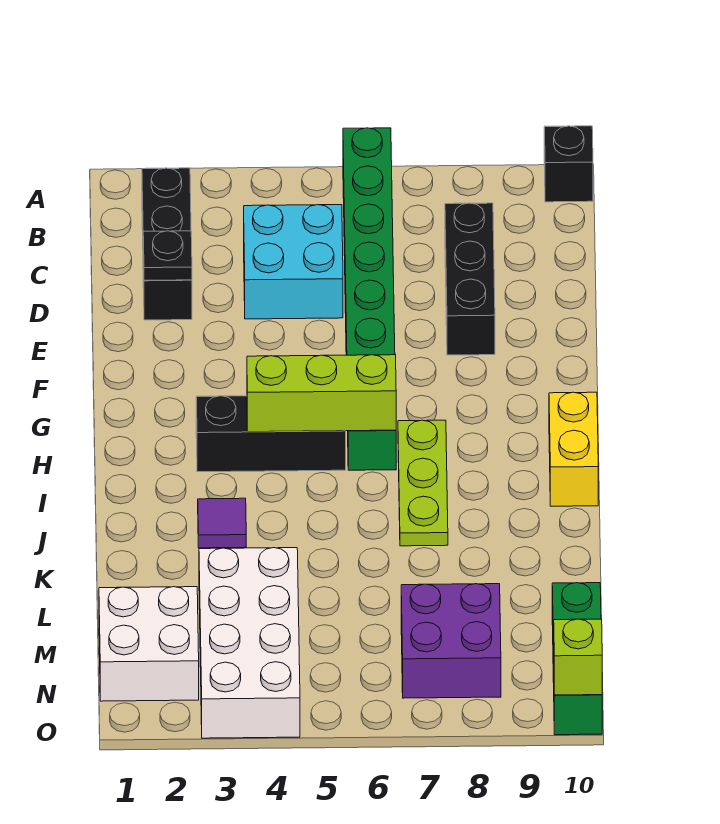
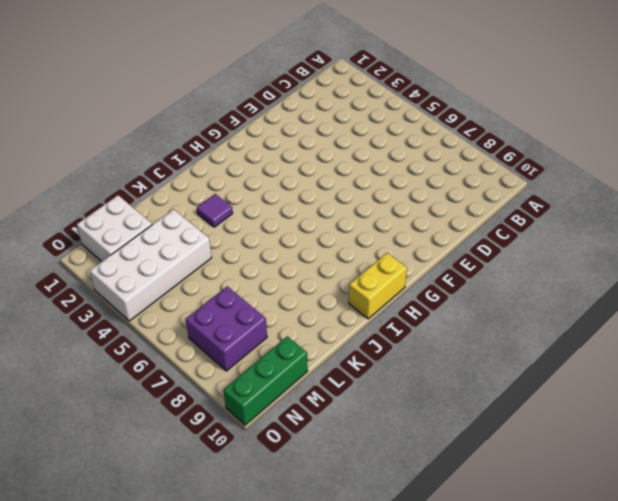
none -> green 1x8 brick [343,128,396,470]
none -> black 1x1 brick [544,126,593,202]
none -> black 1x3 brick [142,168,192,320]

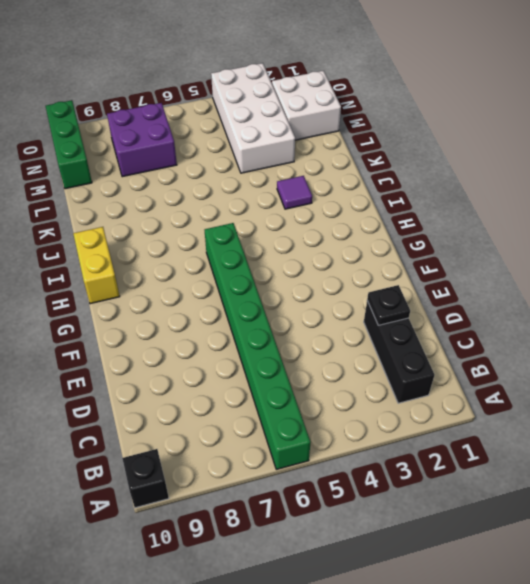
none -> cyan 2x2 brick [244,205,343,319]
none -> black 1x3 brick [445,203,495,355]
none -> black 1x3 brick [196,396,346,472]

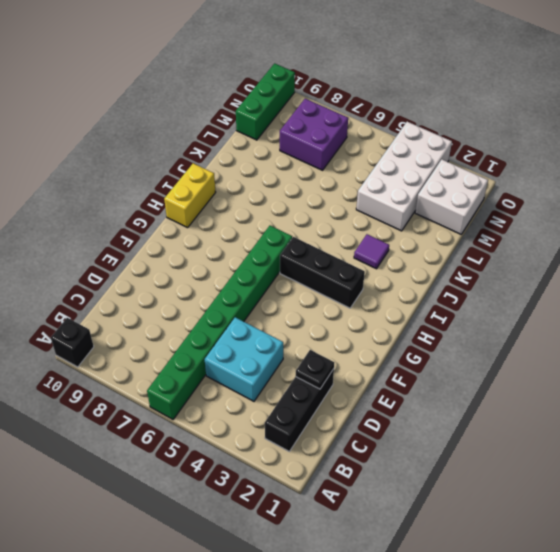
none -> black 1x3 brick [445,203,495,355]
none -> lime 1x3 plate [398,420,448,546]
none -> lime 1x3 brick [247,355,396,432]

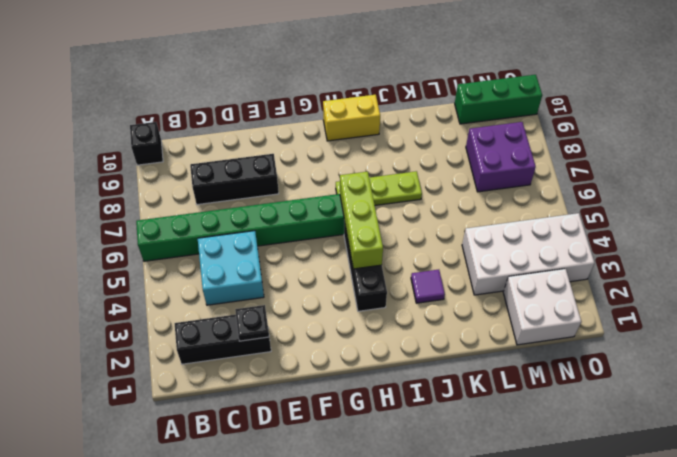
none -> lime 1x1 brick [554,619,602,695]

